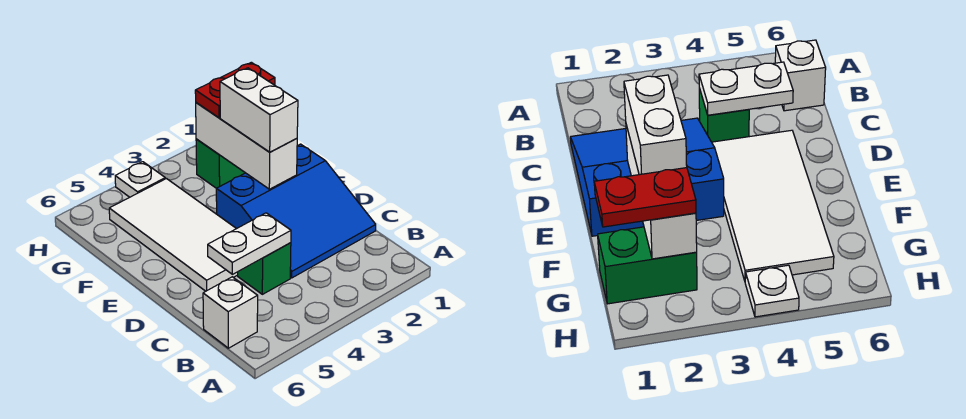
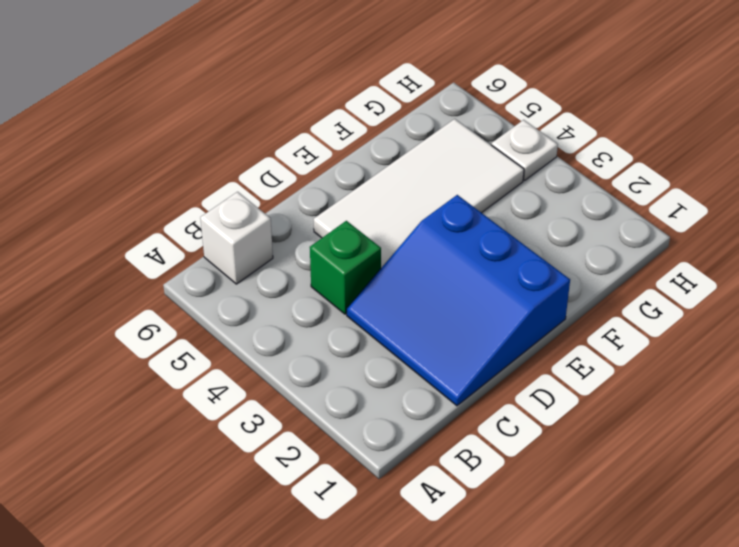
none -> green 1x2 brick [196,139,245,188]
none -> white 1x2 plate [208,213,291,274]

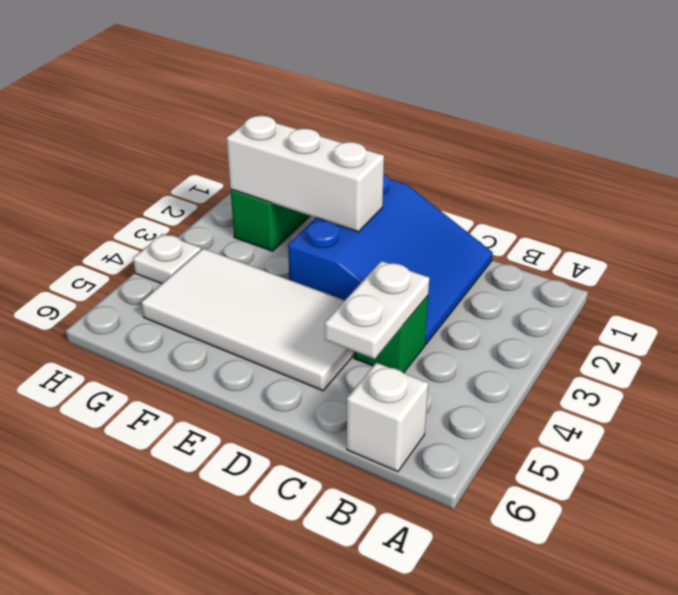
none -> white 1x2 brick [220,68,298,152]
none -> red 1x2 plate [195,62,275,118]

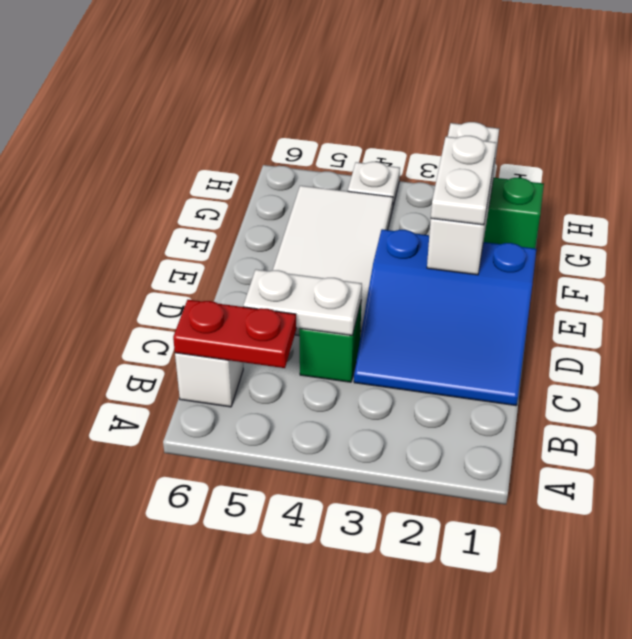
red 1x2 plate [173,300,296,368] -> red 1x2 plate moved to [195,62,275,118]
white 1x2 plate [431,136,496,225] -> white 1x2 brick [220,68,298,152]

